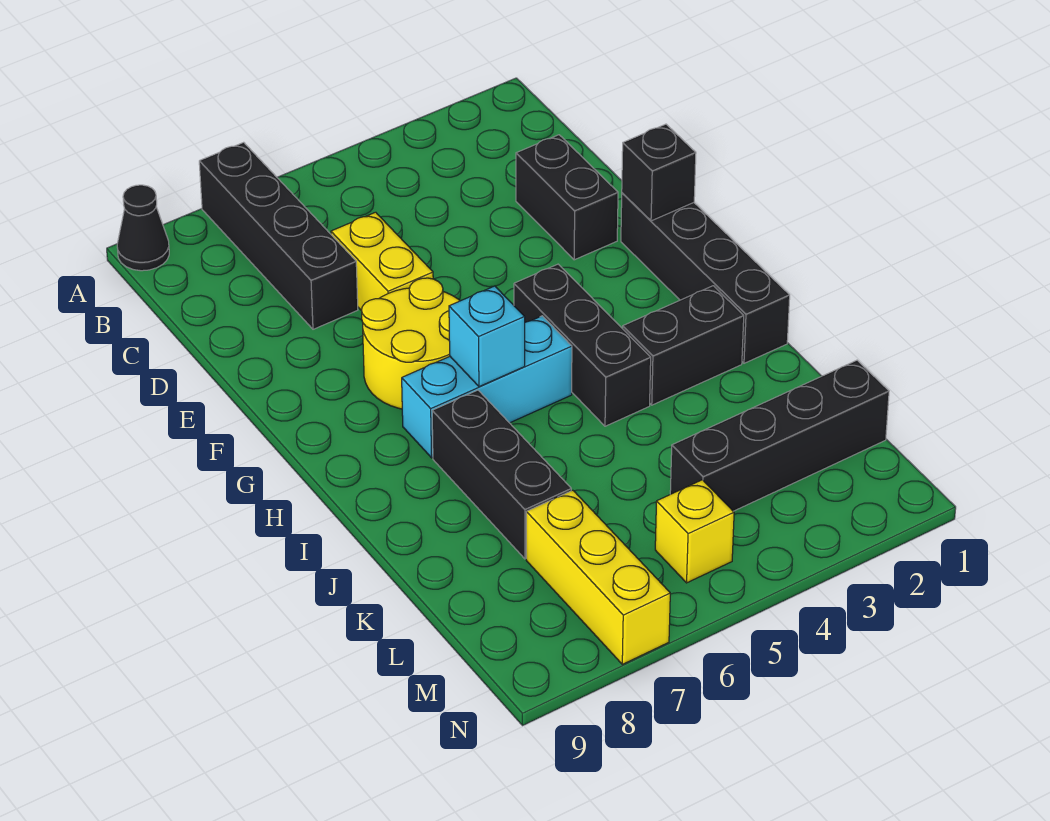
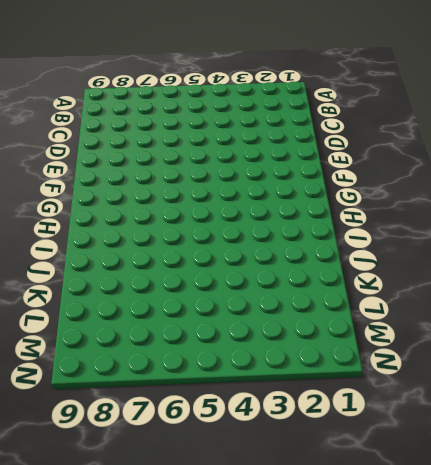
none -> black 1x4 brick [199,142,358,329]
none -> black 1x1 cone [117,185,169,271]
none -> black 1x2 brick [516,135,618,260]

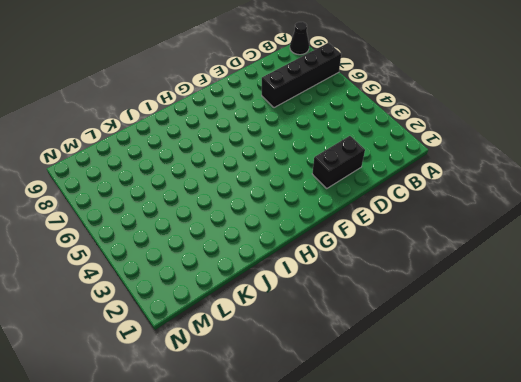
none -> yellow 1x2 brick [331,212,433,311]
none -> black 1x4 brick [621,193,790,363]
none -> yellow 2x2 round brick [362,278,460,409]

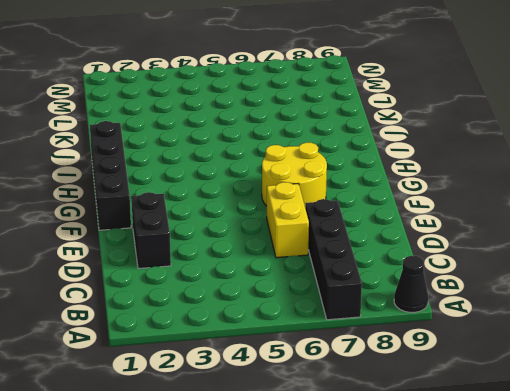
none -> black 1x3 brick [514,264,651,426]
none -> cyan 1x3 brick [402,316,572,458]
none -> black 1x2 brick [623,286,744,405]

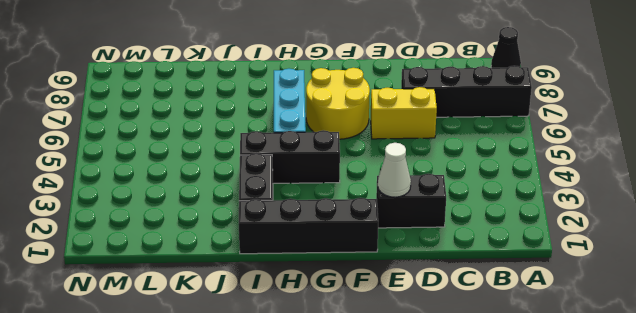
white 1x1 cone [378,143,411,197] -> none
none -> black 1x3 brick [432,390,571,559]
none -> black 1x4 brick [670,360,889,511]
none -> yellow 1x3 brick [526,490,670,664]

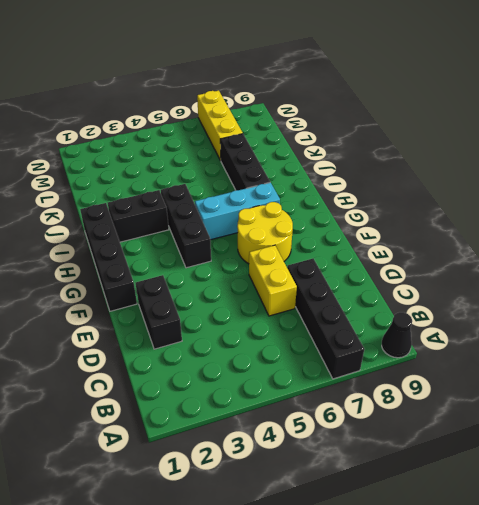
none -> black 1x4 brick [670,360,889,511]
none -> yellow 1x1 brick [655,480,734,583]
none -> black 1x1 brick [622,124,696,221]

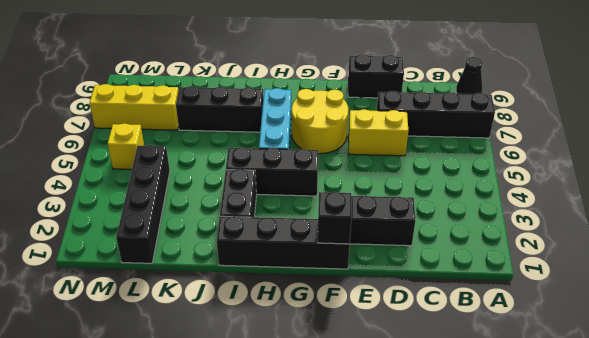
black 1x2 brick [348,54,404,98] -> none
none -> cyan 1x1 brick [449,286,525,387]

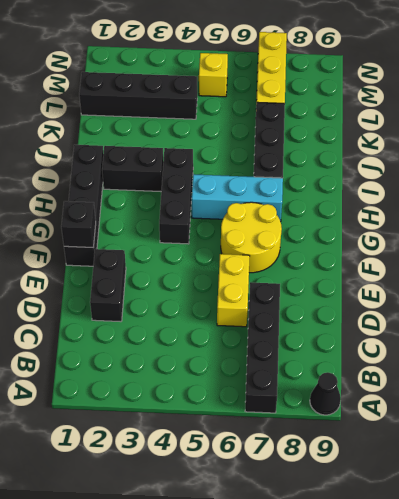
none -> cyan 1x1 brick [449,286,525,387]

